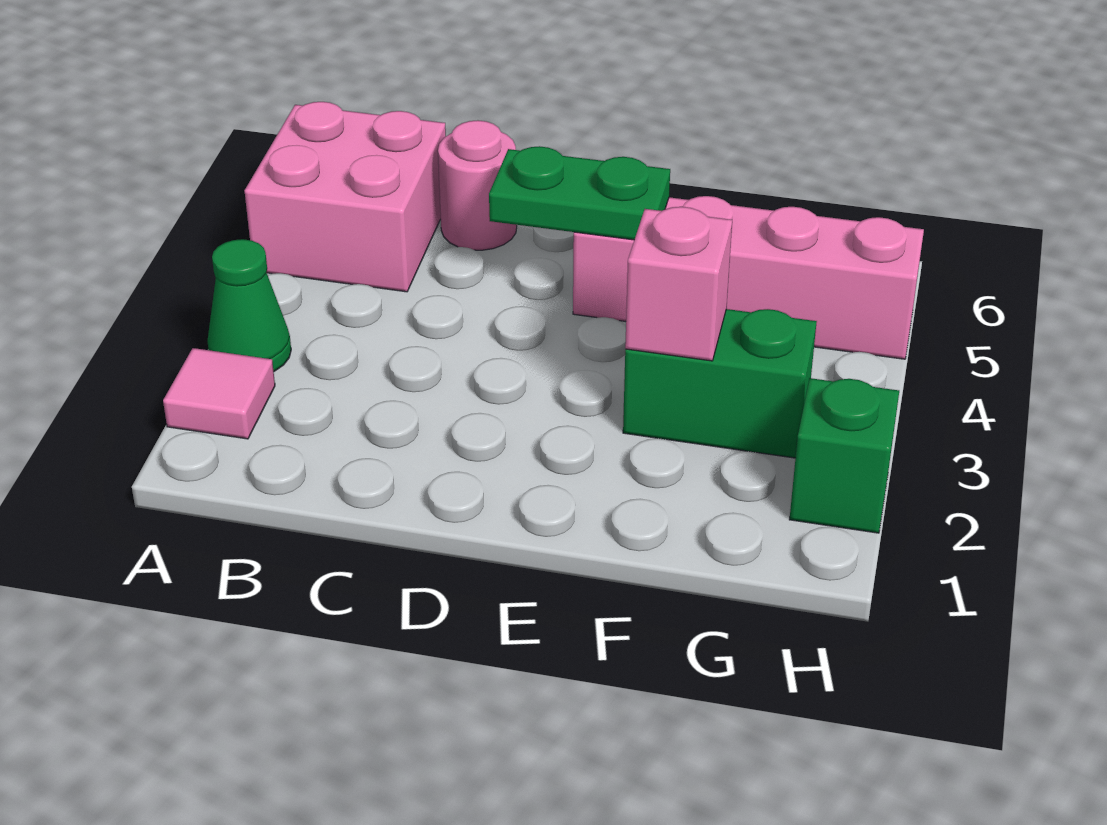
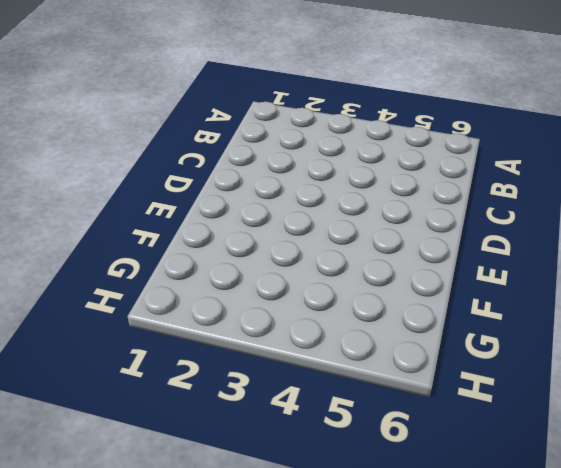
none -> pink 1x1 tile [163,348,275,439]
none -> green 1x1 cone [207,239,291,371]

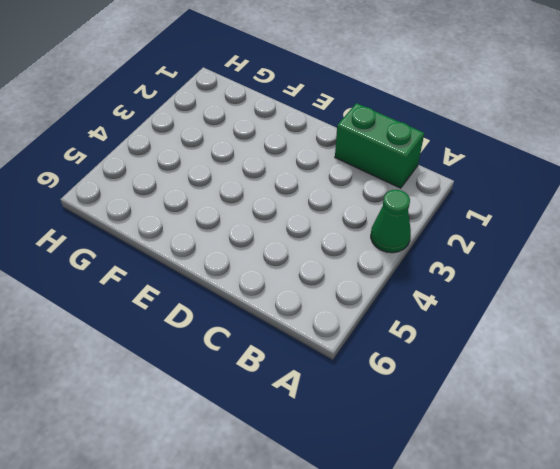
green 1x2 brick [335,103,424,188] -> green 1x2 brick moved to [623,309,817,458]
none -> pink 1x1 tile [163,348,275,439]
none -> pink 2x2 brick [245,102,446,292]

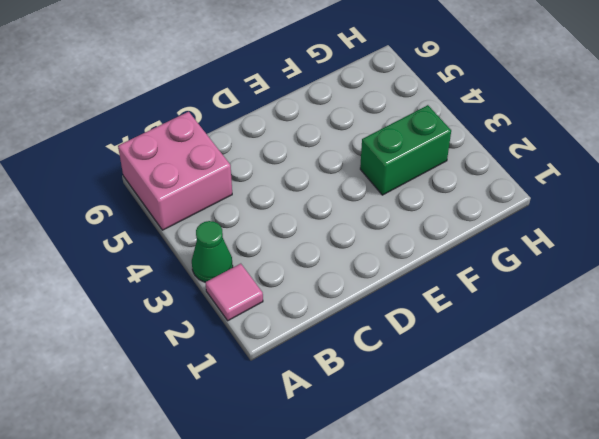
none -> pink 1x1 round brick [438,120,517,250]
none -> pink 1x4 brick [573,196,924,359]

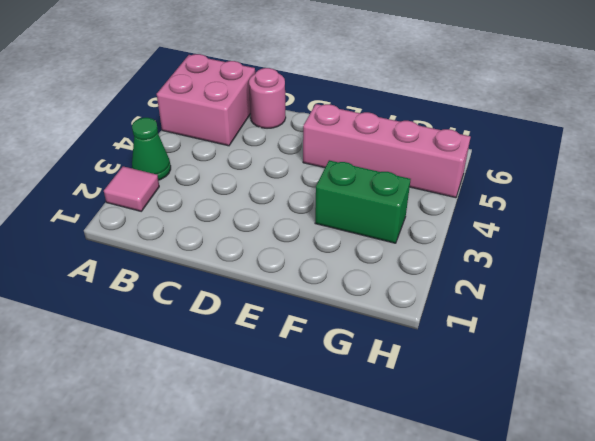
none -> green 1x1 brick [789,378,899,533]
none -> green 1x2 plate [489,146,670,240]

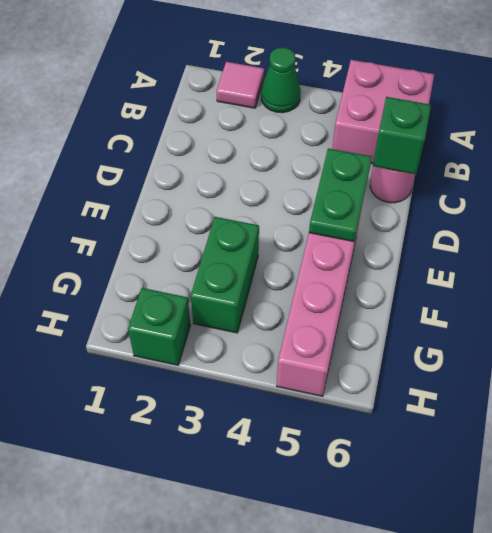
green 1x1 brick [373,97,431,174] -> none
none -> pink 1x1 brick [625,207,732,361]

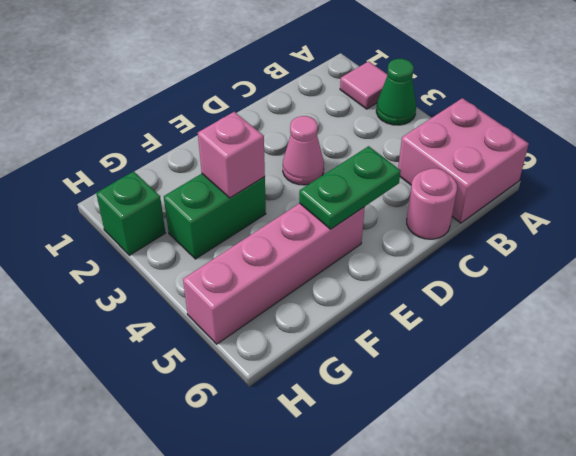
pink 1x1 cone [283,116,324,185] -> none

